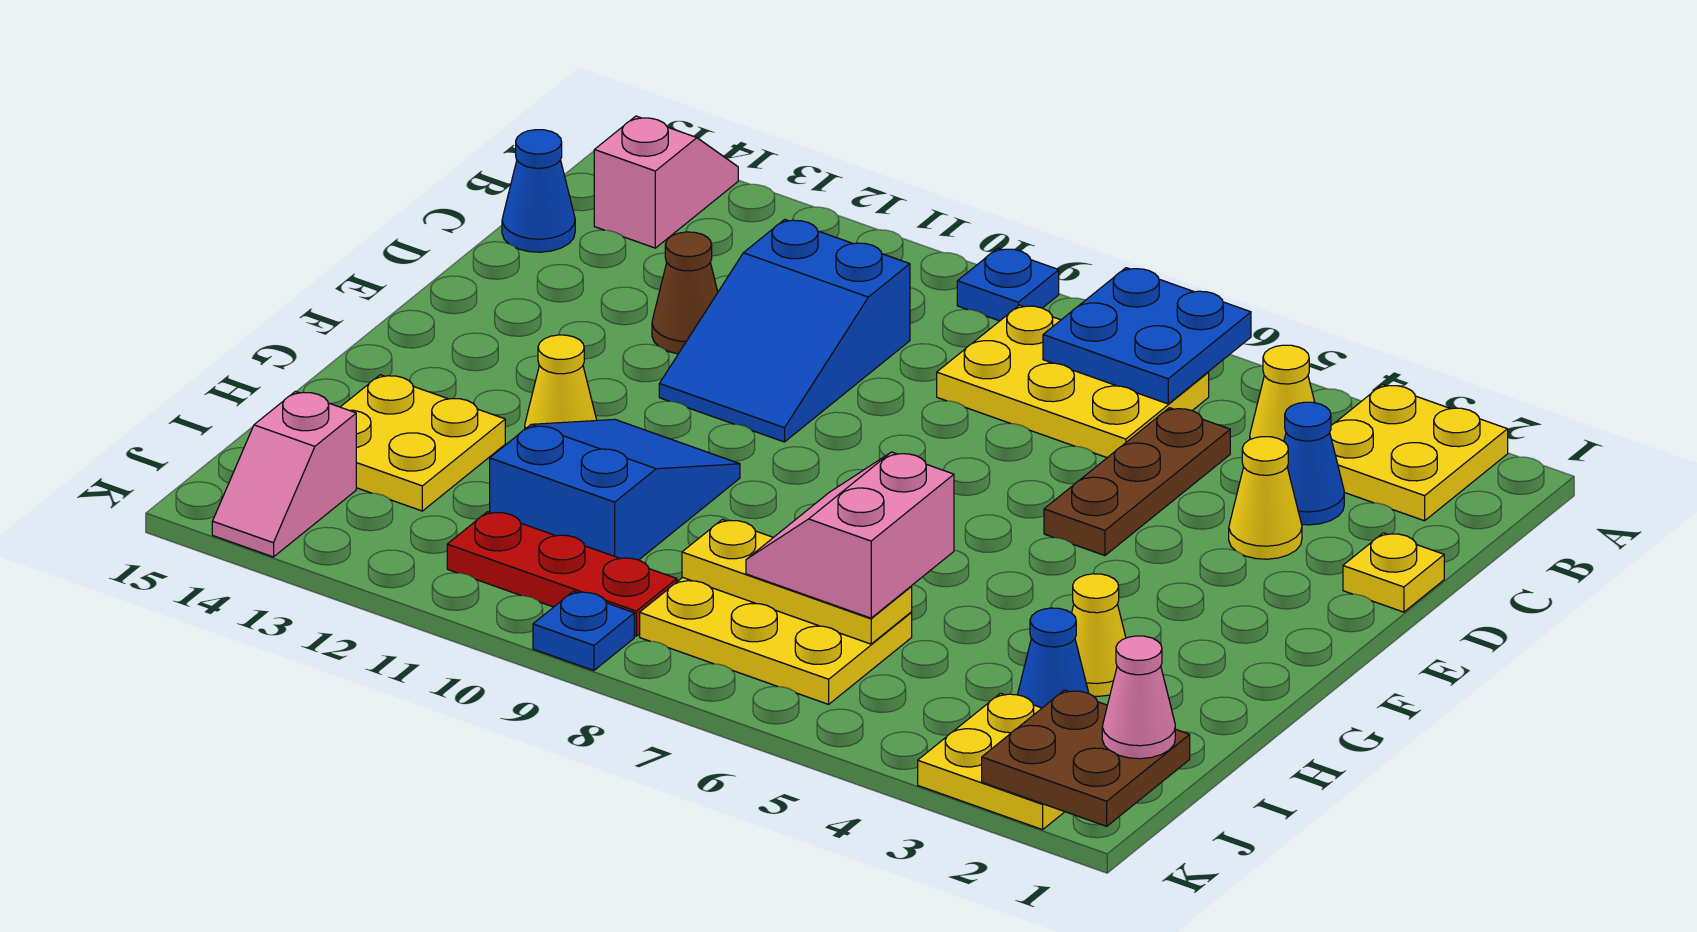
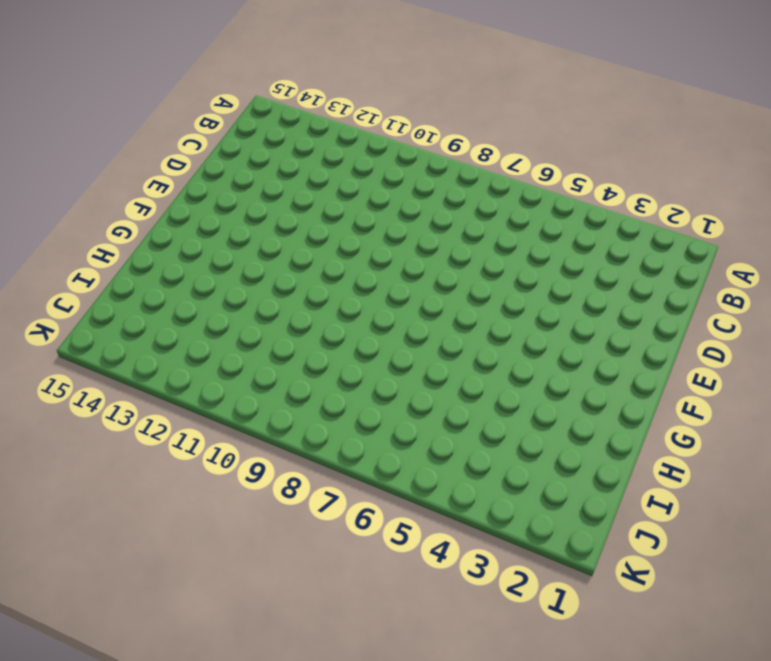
none -> yellow 2x2 plate [1330,385,1508,521]
none -> blue 1x1 plate [957,248,1059,321]
none -> pink 1x2 slope [594,116,738,248]

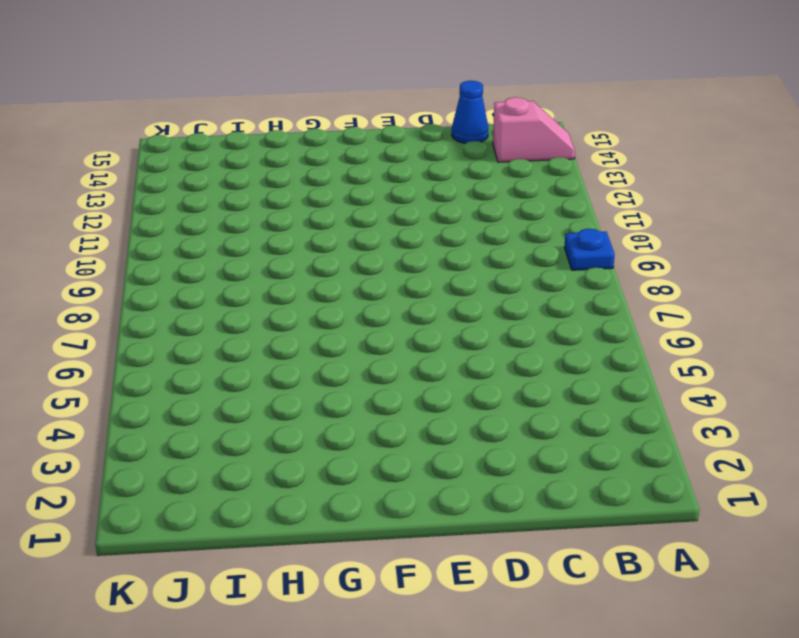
none -> yellow 2x2 plate [1330,385,1508,521]
none -> yellow 1x1 cone [1250,345,1315,441]
none -> yellow 2x3 plate [937,305,1209,458]

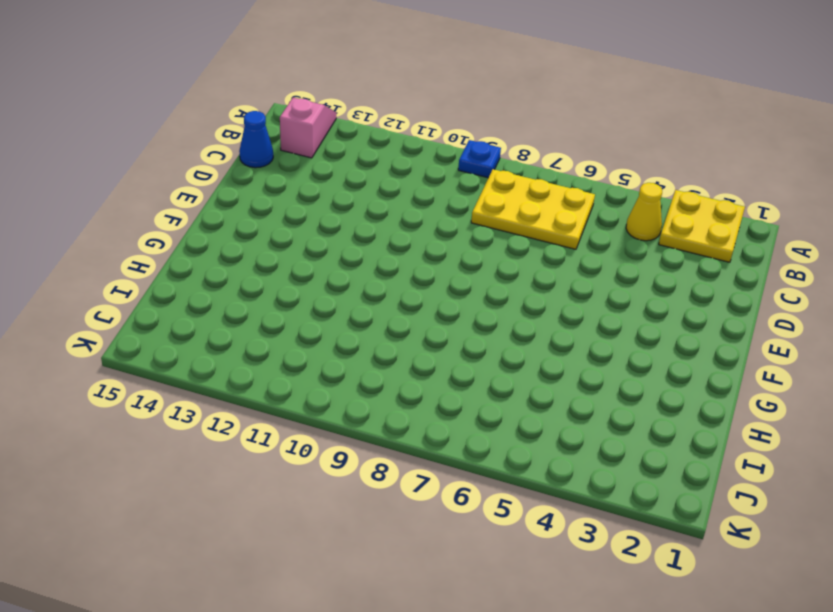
none -> blue 1x1 cone [1284,402,1344,525]
none -> brown 1x3 plate [1044,408,1230,556]
none -> blue 2x3 slope [659,219,910,442]

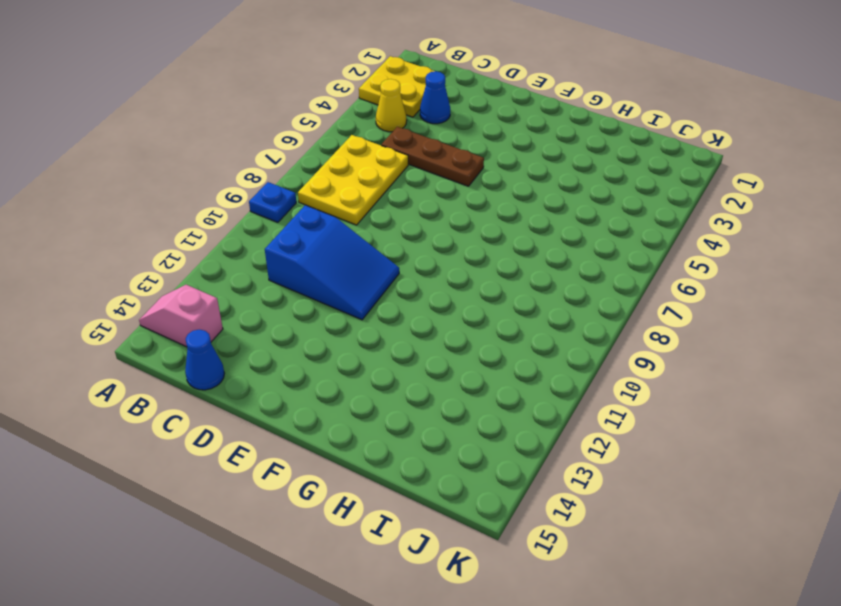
none -> yellow 1x1 plate [1343,533,1444,612]
none -> yellow 1x1 cone [1229,437,1302,559]
none -> brown 1x1 cone [652,232,718,354]

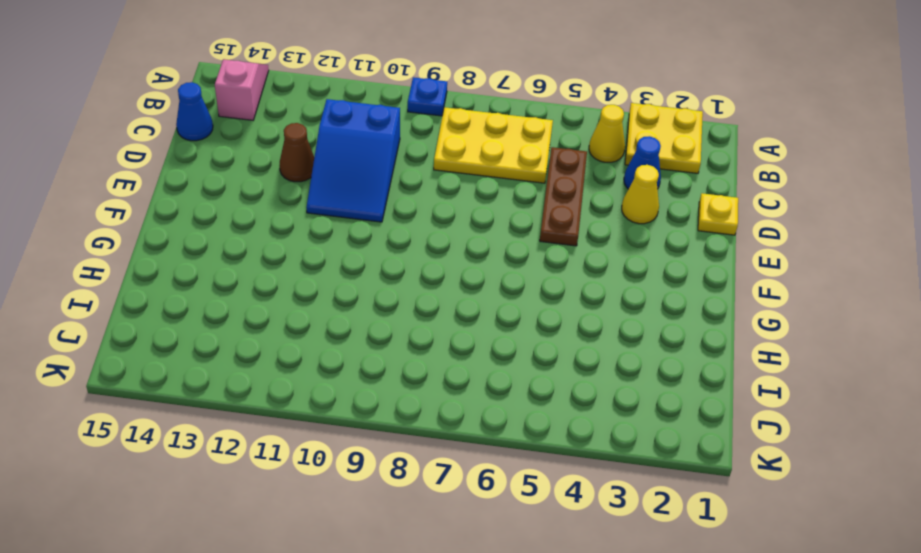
none -> blue 2x3 slope [490,419,740,560]
none -> yellow 1x1 cone [525,335,597,429]
none -> yellow 1x1 cone [1072,573,1126,697]

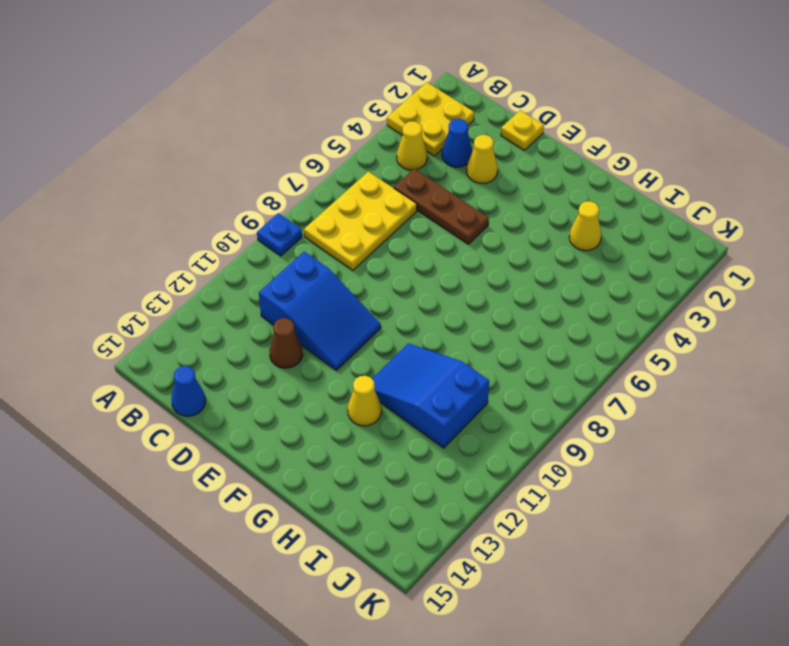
none -> pink 1x2 slope [594,116,738,248]
none -> yellow 2x2 plate [341,375,505,511]
none -> blue 1x1 cone [1018,608,1089,708]

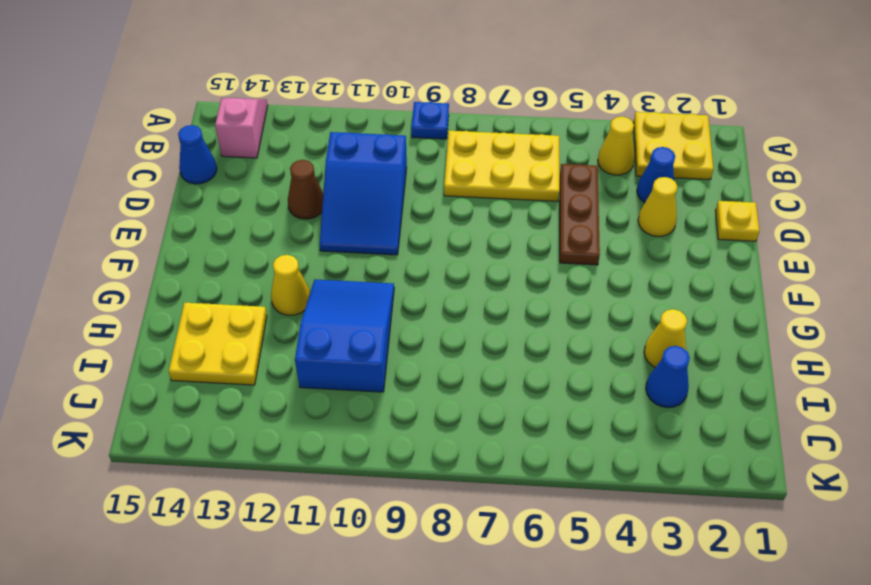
none -> yellow 2x3 plate [640,578,912,704]
none -> yellow 2x2 plate [918,693,1064,830]
none -> red 1x3 plate [447,512,677,636]

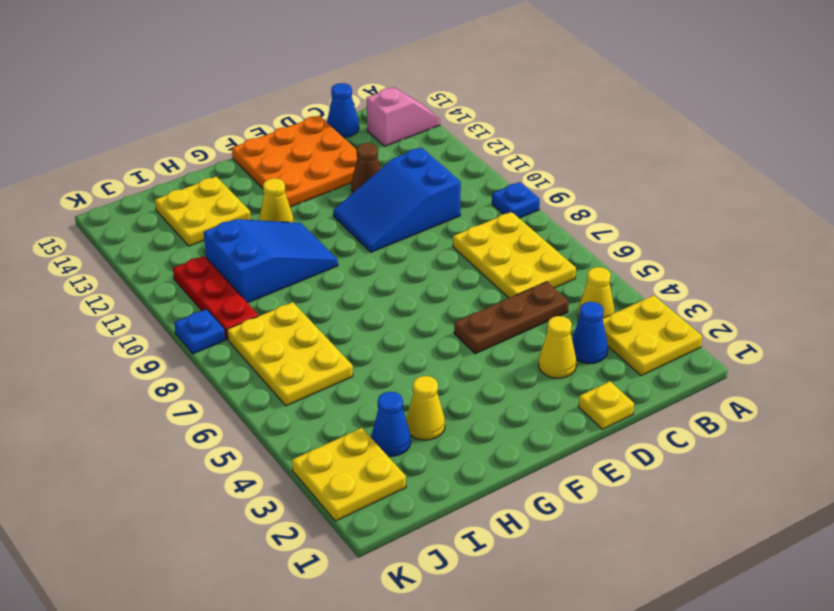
orange 3x3 plate [232,116,357,207] -> none
none -> pink 1x2 slope [212,391,356,557]
none -> blue 2x2 plate [1043,268,1251,404]
none -> yellow 1x3 plate [682,520,912,644]

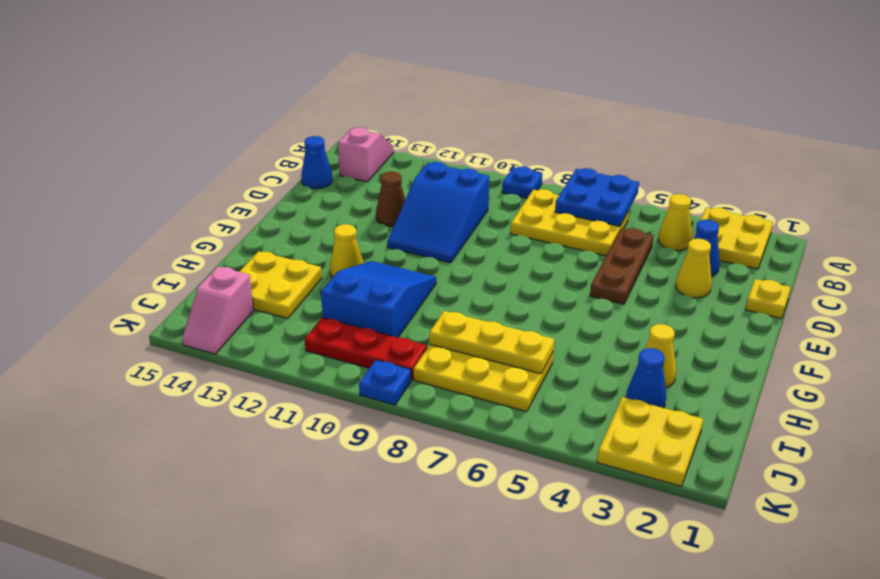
none -> brown 2x2 plate [982,690,1190,826]
none -> pink 2x2 slope [746,452,954,618]
none -> pink 1x1 cone [1102,636,1175,759]

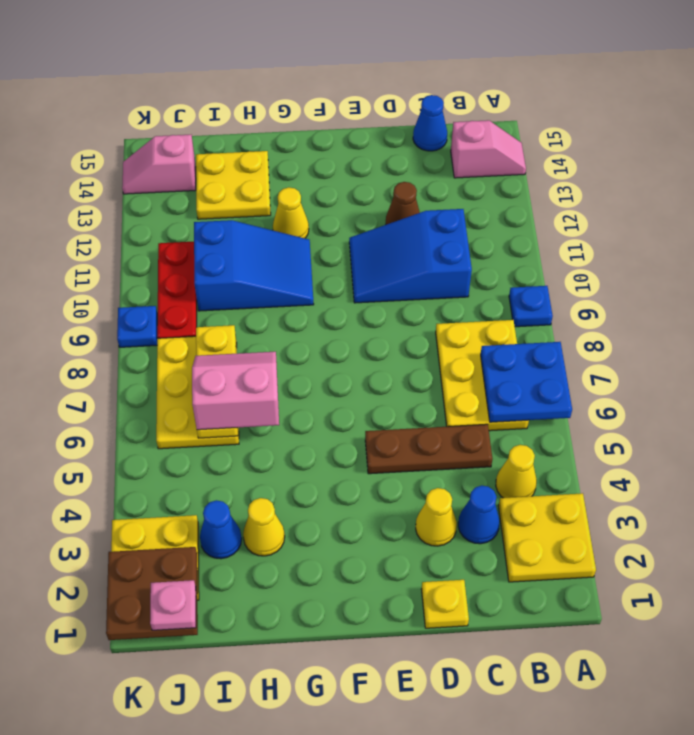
pink 1x1 plate [150,580,196,630] -> pink 1x1 cone [1102,636,1175,759]

